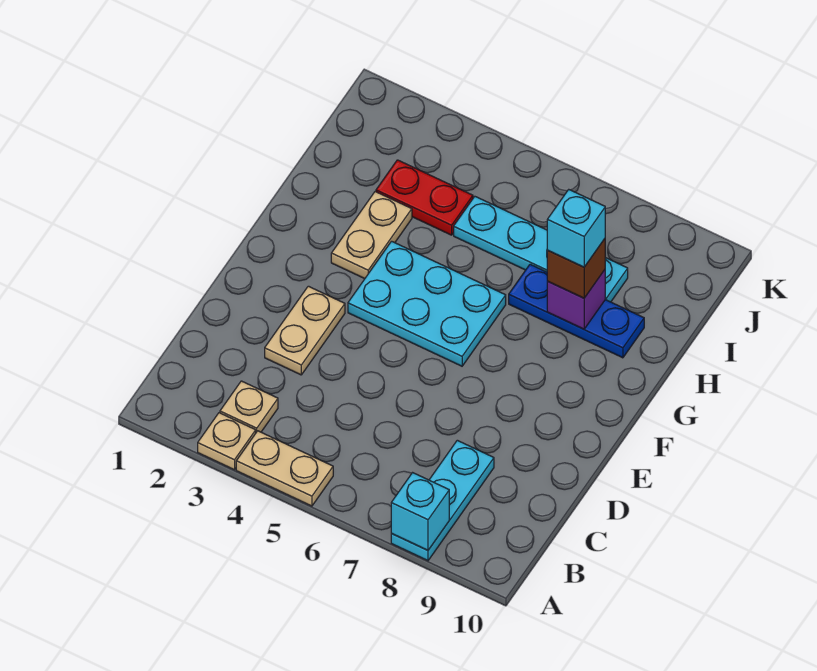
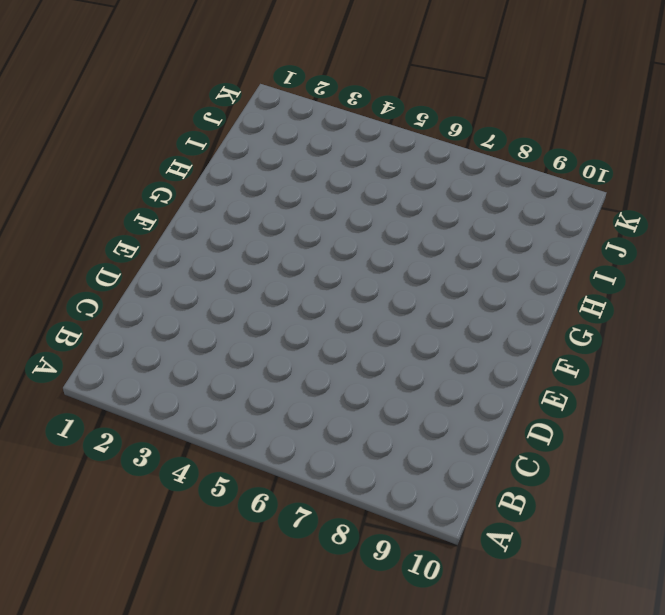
none -> tan 1x1 plate [198,413,256,470]
none -> tan 1x2 plate [236,431,333,506]
none -> cyan 1x3 plate [391,440,494,561]

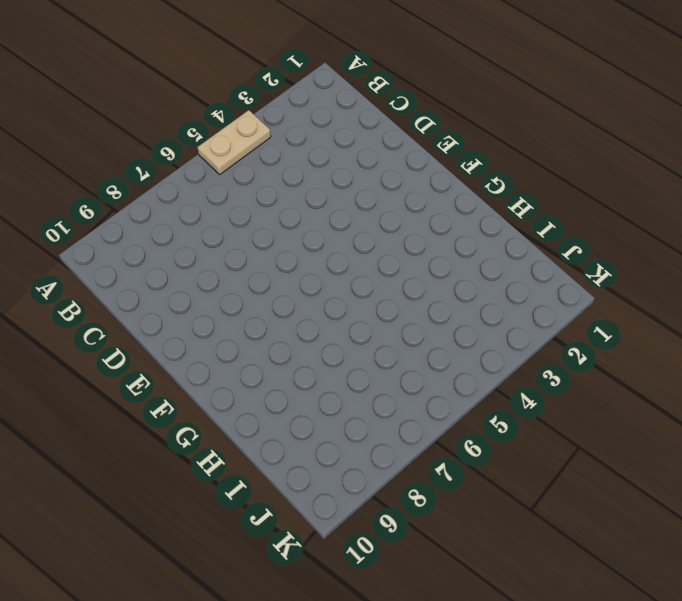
none -> tan 1x1 plate [198,413,256,470]
none -> cyan 1x3 plate [391,440,494,561]
none -> tan 1x1 plate [220,381,278,432]

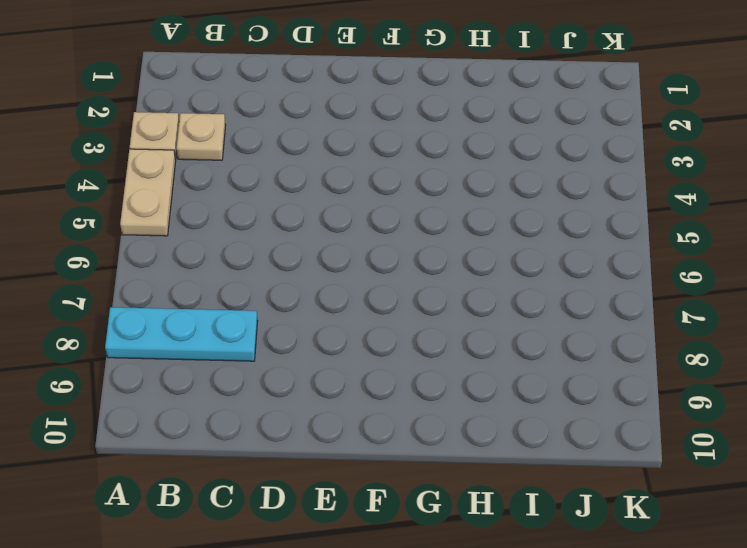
none -> tan 1x2 plate [265,286,345,375]
none -> cyan 2x3 plate [348,241,506,366]
none -> tan 1x2 plate [331,192,412,279]

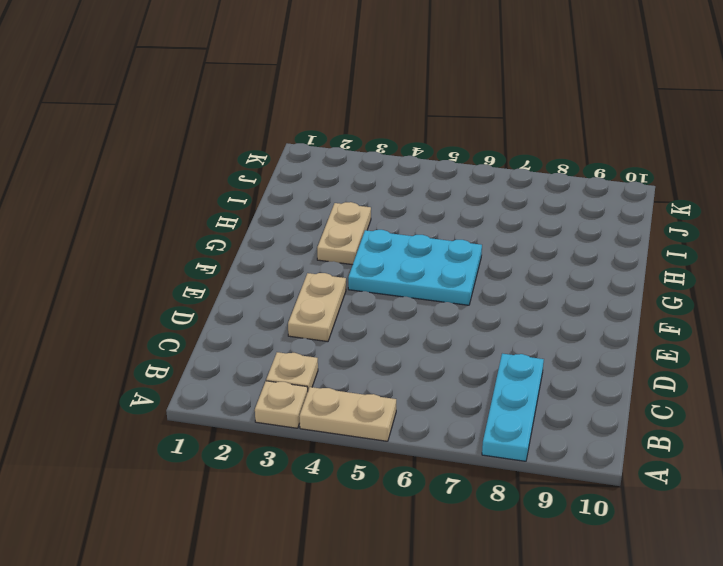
none -> blue 1x3 plate [509,264,644,358]
none -> red 1x2 plate [376,160,473,235]
none -> cyan 1x4 plate [454,197,628,302]

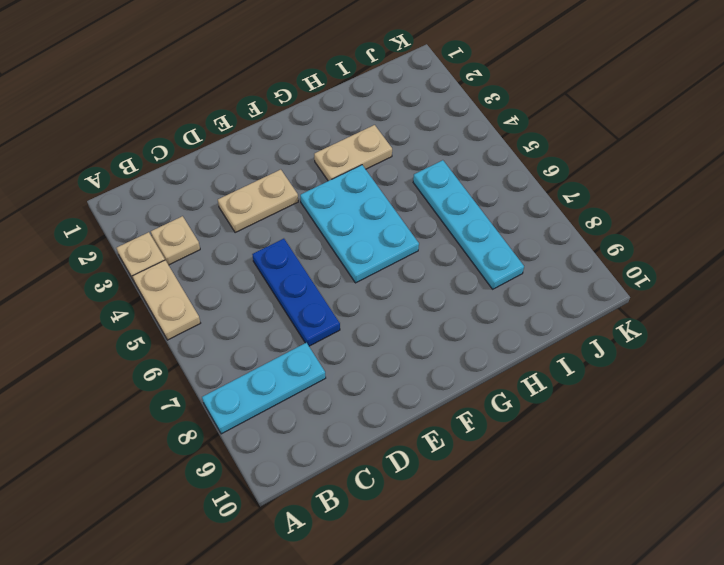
blue 1x3 plate [252,239,340,346] -> blue 1x3 plate moved to [509,264,644,358]
none -> red 1x2 plate [376,160,473,235]
none -> cyan 1x1 brick [391,473,449,550]
none -> purple 1x1 brick [547,270,605,329]

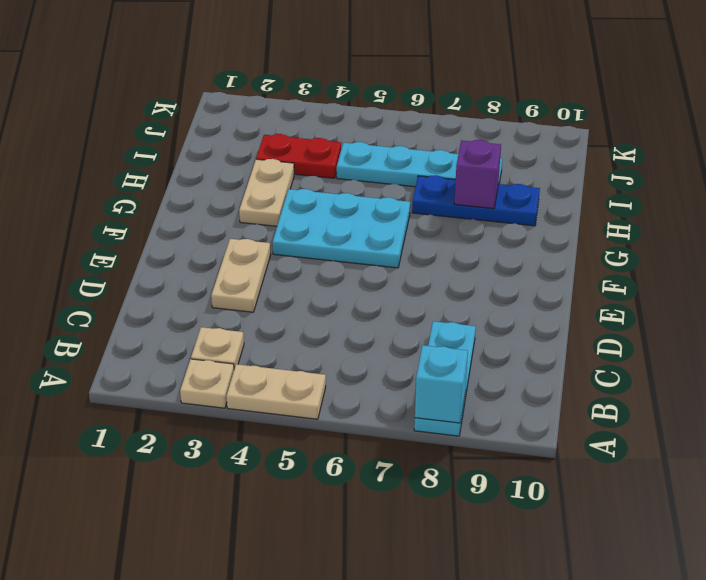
none -> brown 1x1 brick [547,239,605,298]
none -> cyan 1x1 brick [547,190,605,267]

